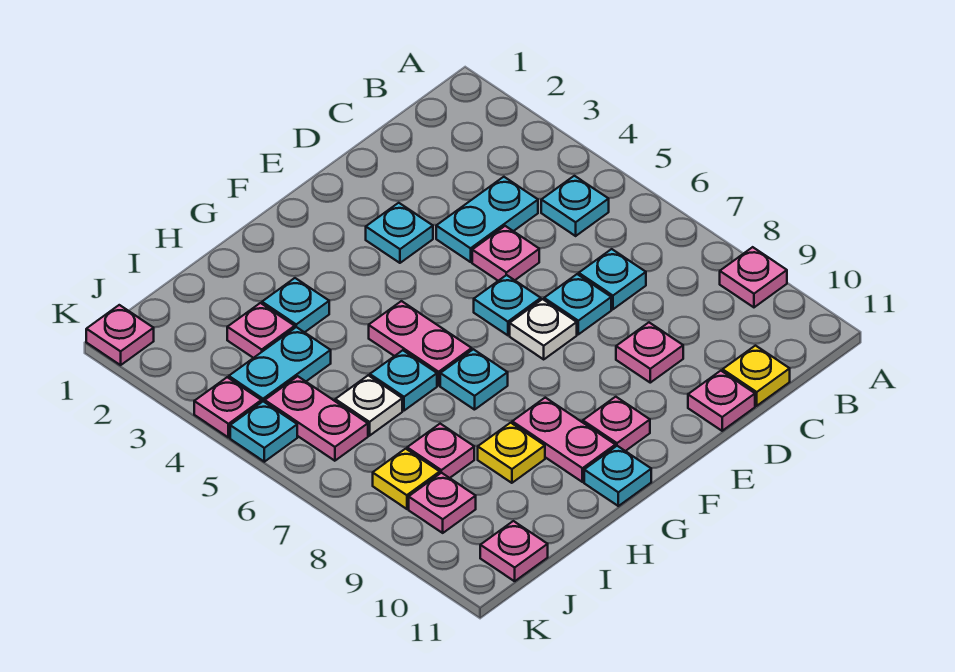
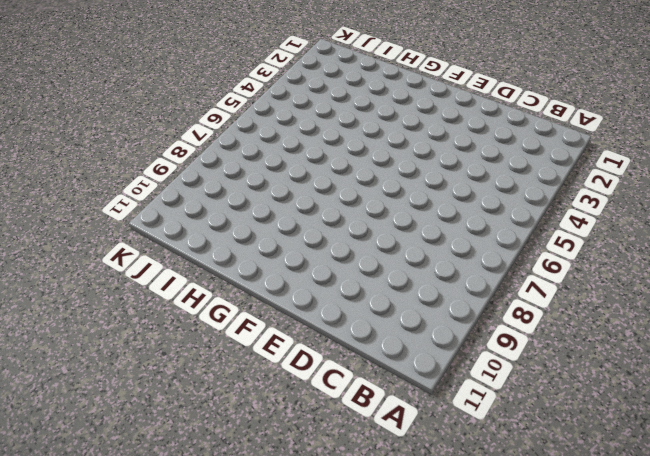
none -> pink 1x1 plate [720,247,787,307]
none -> cyan 1x1 plate [541,176,609,236]
none -> cyan 1x2 plate [436,177,538,262]
none -> cyan 1x1 plate [579,249,646,309]

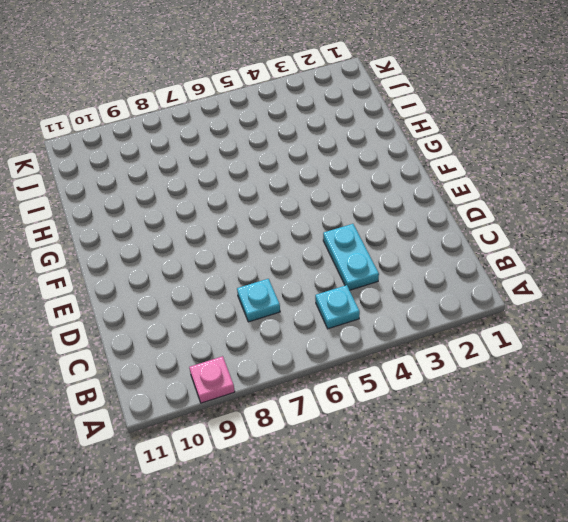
none -> yellow 1x1 plate [723,346,790,406]
none -> pink 1x1 plate [472,226,539,281]
none -> cyan 1x1 plate [544,274,611,334]
none -> pink 1x1 plate [616,323,683,383]

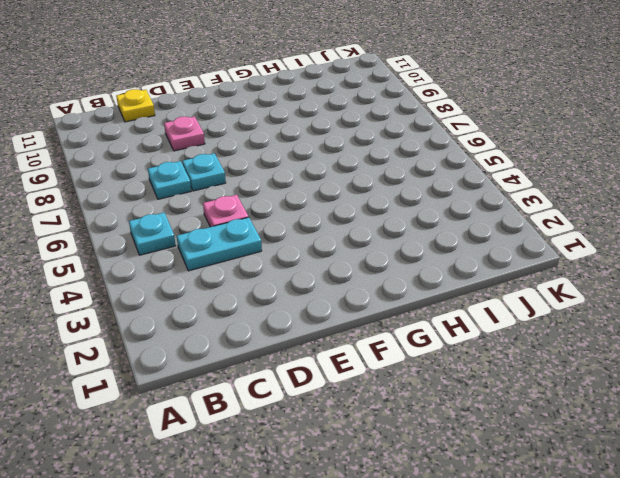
none -> pink 1x1 plate [720,247,787,307]
none -> pink 1x1 plate [688,371,755,431]
none -> cyan 1x1 plate [366,203,433,263]
none -> cyan 1x1 plate [474,275,541,335]

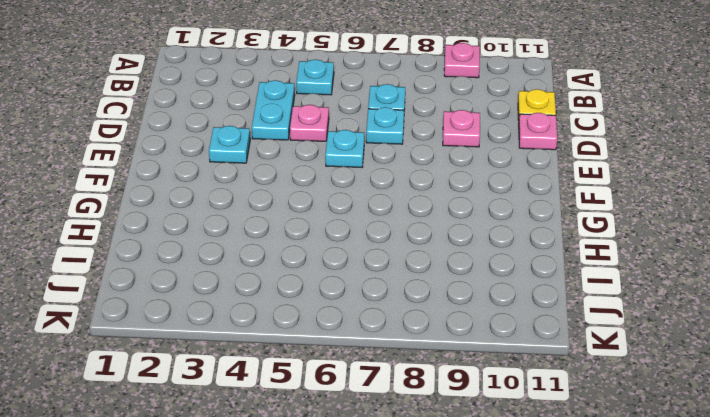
none -> white 1x1 plate [510,299,577,359]
none -> pink 1x1 plate [583,397,650,451]
none -> pink 1x2 plate [369,301,472,385]
none -> cyan 1x1 plate [440,349,508,410]

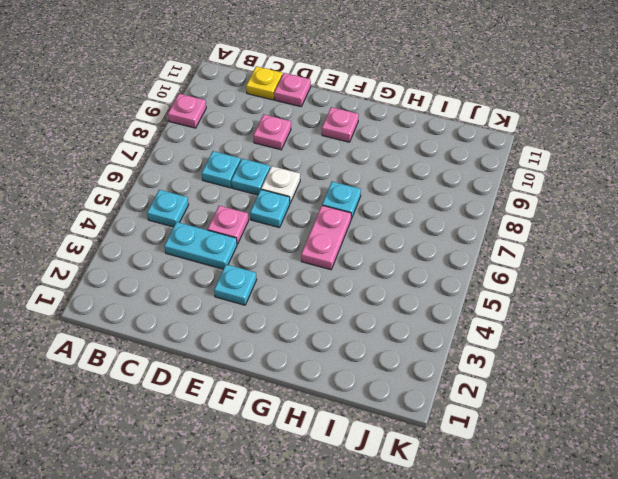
none -> pink 1x2 plate [512,398,615,482]
none -> cyan 1x1 plate [584,446,651,506]
none -> cyan 1x1 plate [262,278,329,332]
none -> cyan 1x1 plate [370,350,437,411]

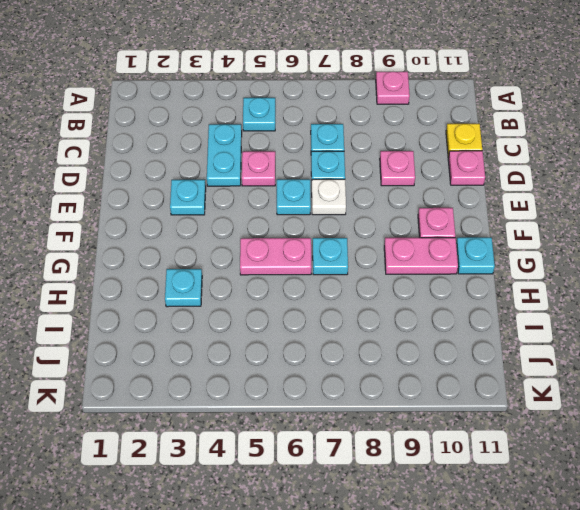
none -> cyan 1x1 plate [370,350,437,411]
none -> yellow 1x1 plate [478,423,545,483]
none -> pink 1x1 plate [227,303,295,358]
none -> cyan 1x2 plate [229,327,331,402]

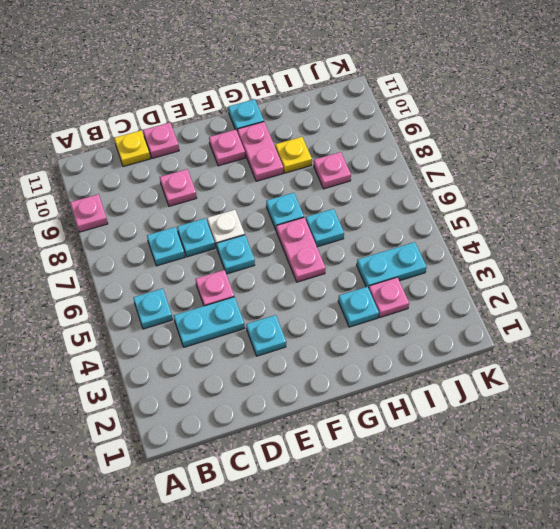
none -> white 1x1 plate [335,375,402,436]
none -> pink 1x2 plate [265,376,368,461]
none -> yellow 1x1 plate [373,449,440,509]
none -> pink 1x1 plate [409,473,476,533]

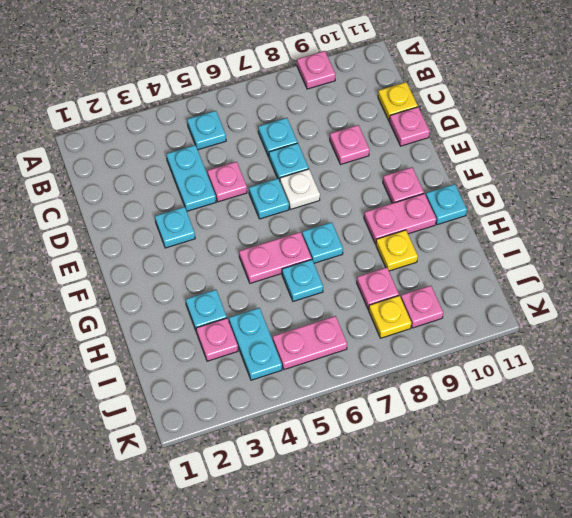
none -> white 1x1 plate [335,375,402,436]
none -> pink 1x1 plate [480,521,548,581]
none -> pink 1x1 plate [86,305,154,365]
none -> pink 1x1 plate [194,377,261,438]

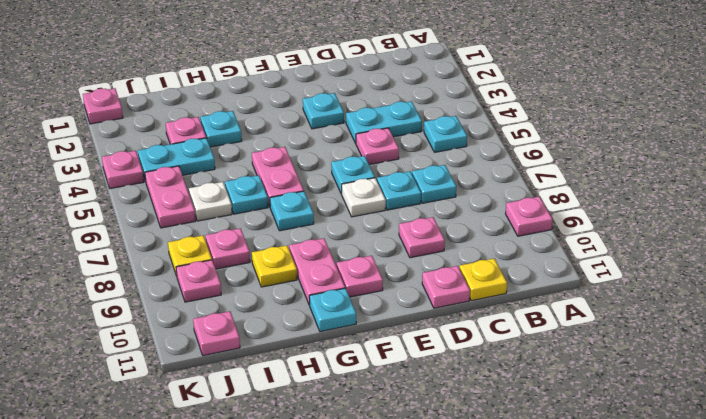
none -> cyan 1x1 plate [230,401,297,462]

